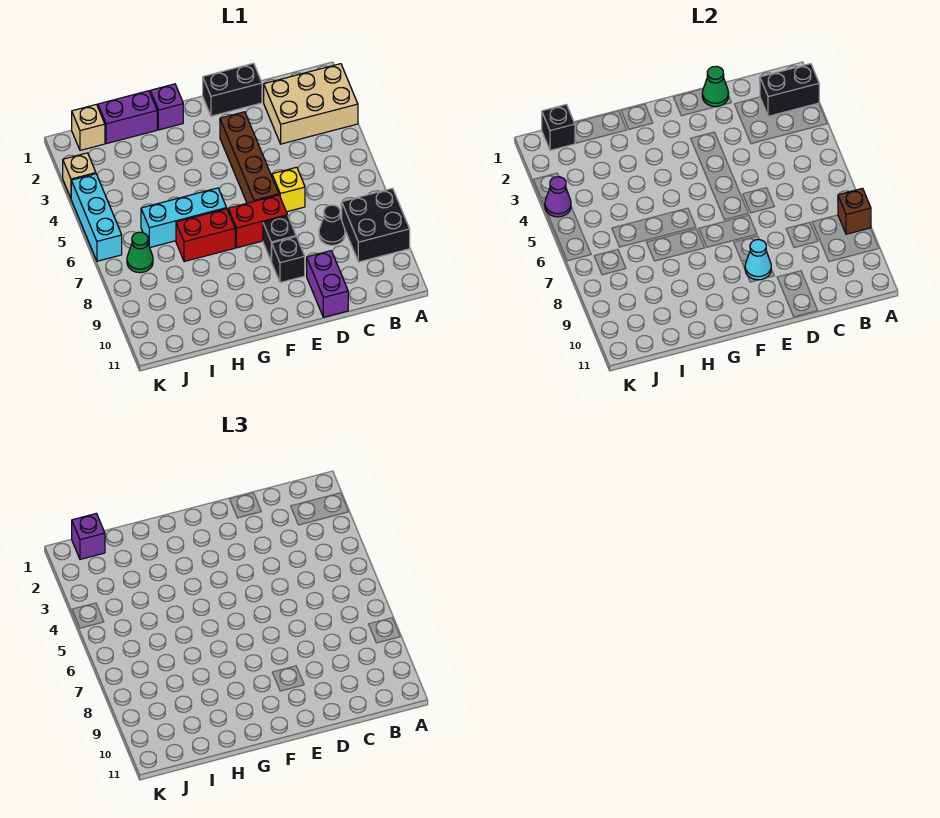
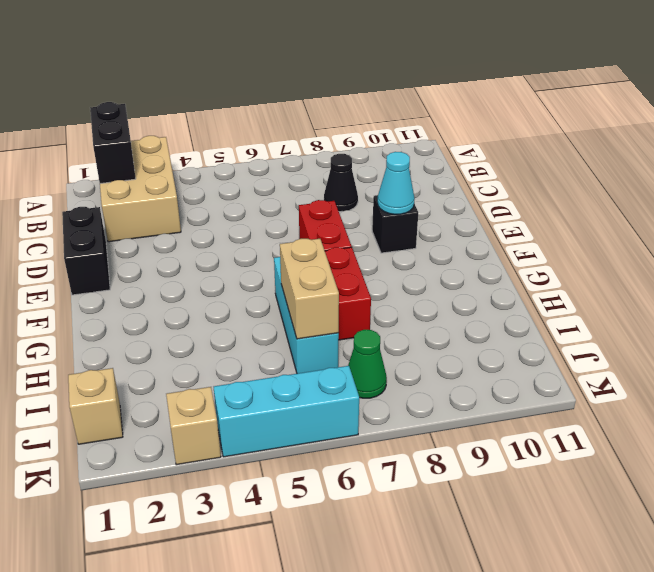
tan 1x2 brick [280,239,339,339] -> none
none -> black 2x2 brick [342,188,410,262]
none -> yellow 1x1 brick [272,167,305,212]
none -> purple 1x2 brick [307,251,348,317]

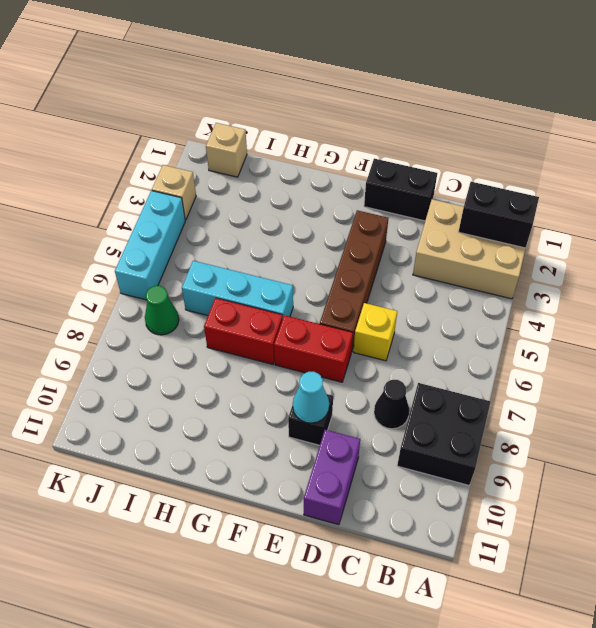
none -> black 1x1 brick [263,216,296,262]
none -> purple 1x1 brick [150,84,183,130]
none -> purple 1x2 brick [98,91,157,144]

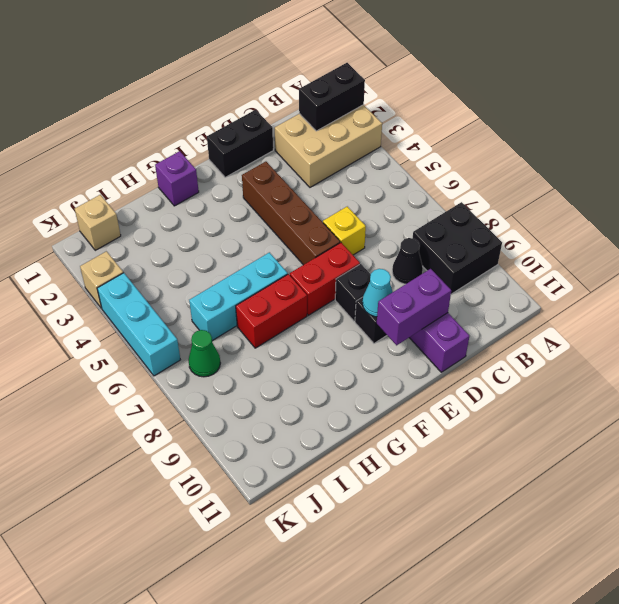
purple 1x2 brick [377,269,451,345] -> purple 1x2 brick moved to [98,91,157,144]
none -> brown 1x1 brick [838,188,871,234]
none -> green 1x1 cone [702,66,729,107]
none -> black 1x1 brick [542,104,575,150]

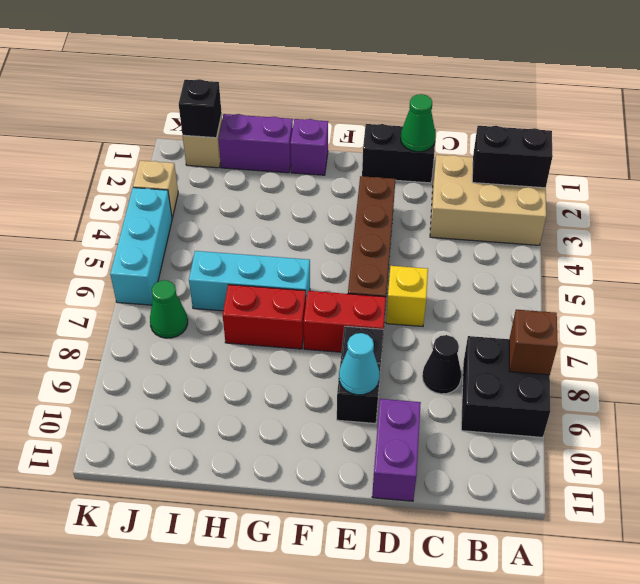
none -> purple 1x1 cone [545,177,571,217]
none -> purple 1x1 brick [72,513,105,559]

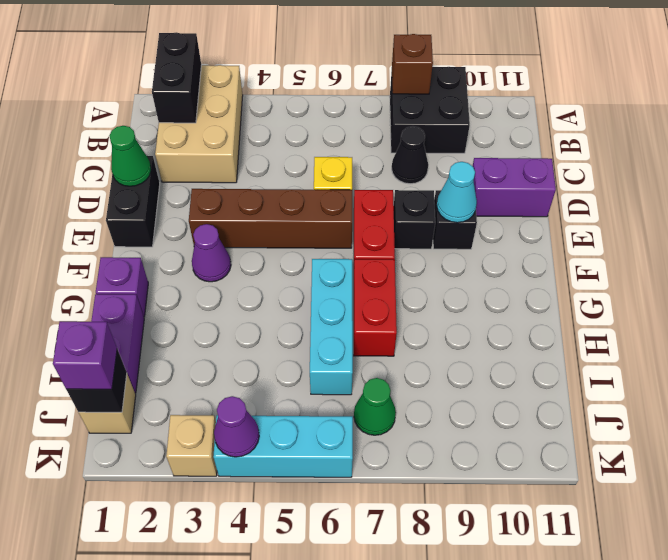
purple 1x1 cone [192,224,231,282] -> none

